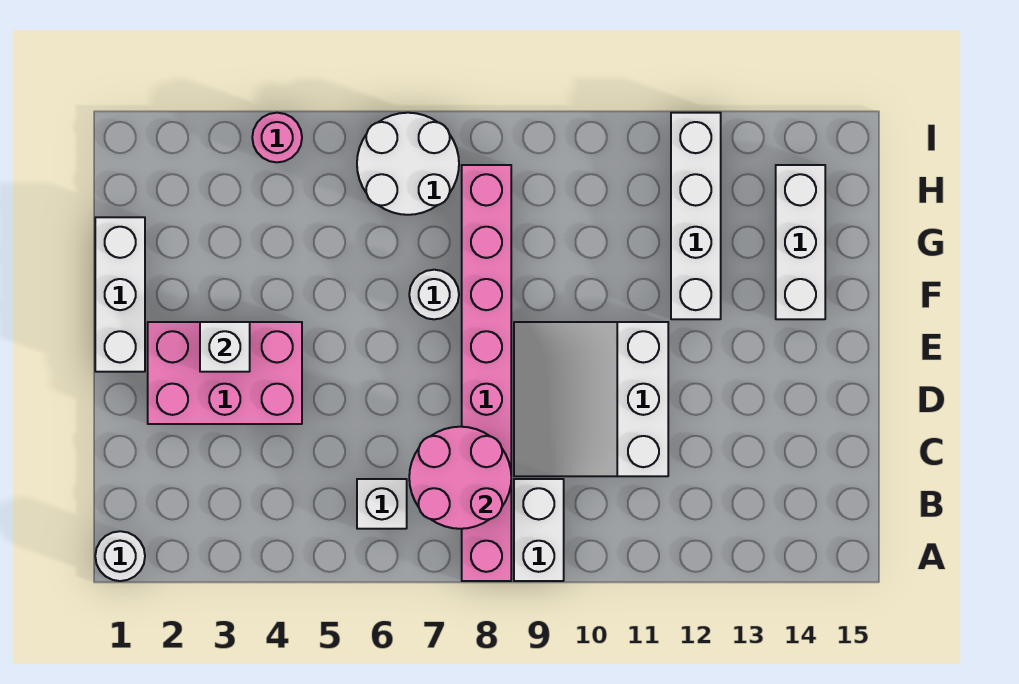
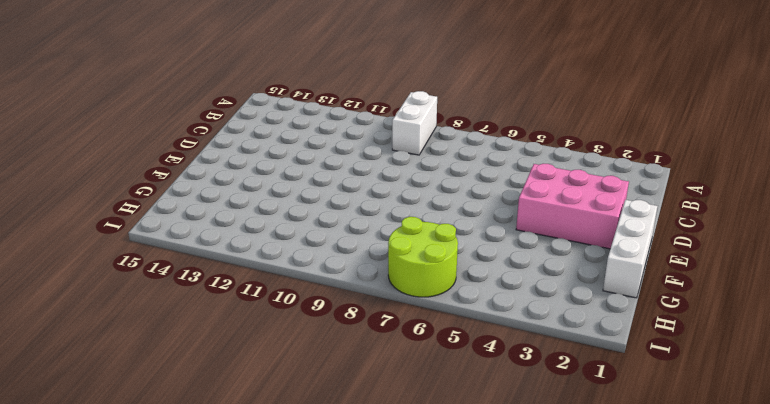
lime 2x2 round brick [388,217,458,297] -> white 2x2 round brick [357,113,459,215]
none -> white 1x1 round brick [95,531,145,581]
none -> pink 1x8 brick [462,165,511,581]
none -> white 1x1 brick [357,479,407,529]

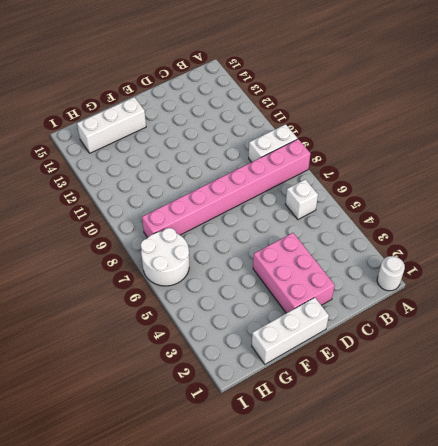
none -> white 3x3 slope [514,322,668,476]
none -> white 1x1 round brick [409,270,459,319]
none -> white 1x4 brick [671,113,721,319]

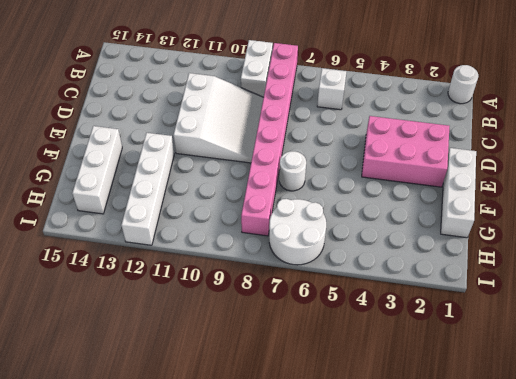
none -> pink 1x1 round brick [252,113,302,162]
none -> pink 2x2 round brick [409,427,511,529]
none -> white 1x1 brick [200,322,250,372]

